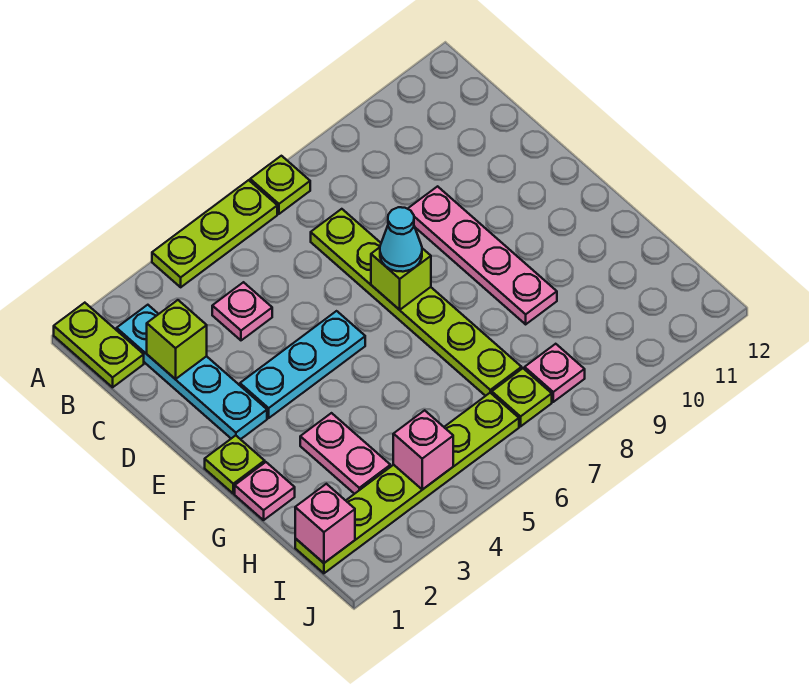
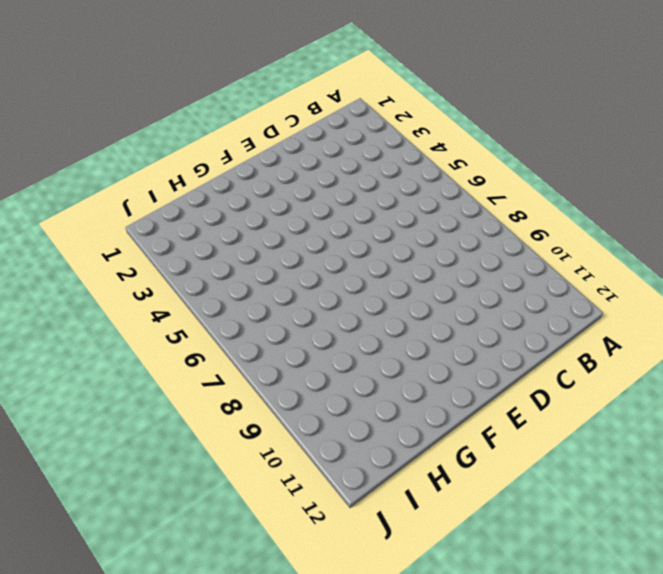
none -> lime 1x2 plate [54,303,144,387]
none -> lime 1x3 plate [152,180,277,287]
none -> lime 1x1 plate [250,156,310,214]

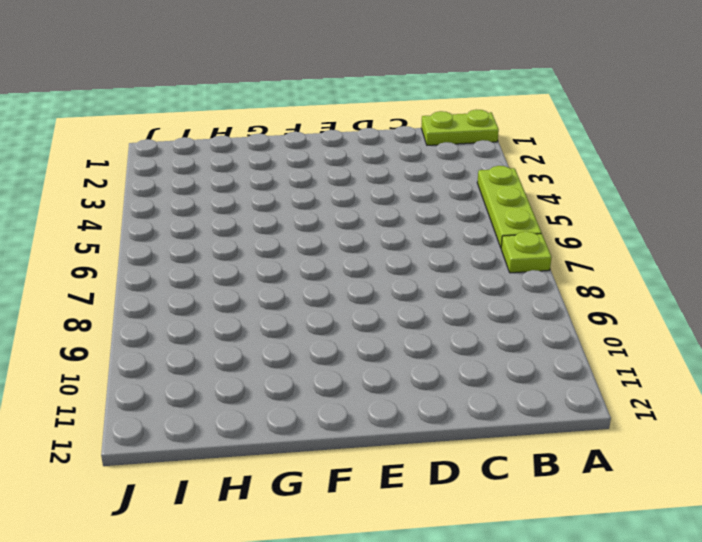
none -> cyan 1x4 plate [117,305,267,439]
none -> pink 1x1 plate [212,282,272,340]
none -> lime 1x6 plate [311,209,522,396]

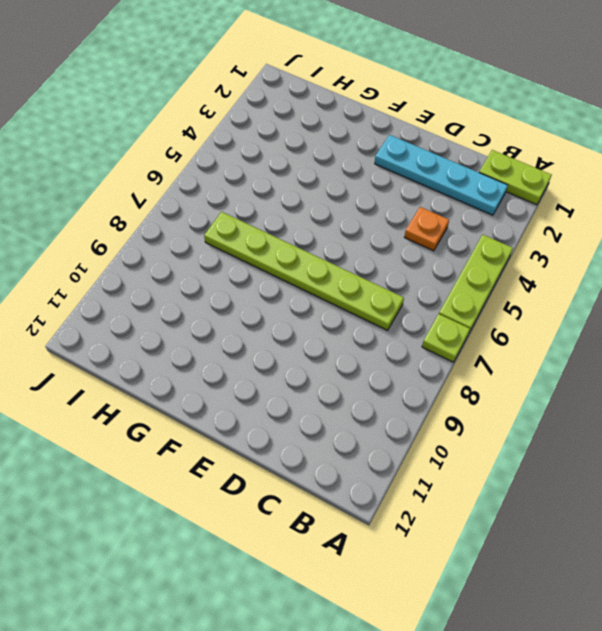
orange 1x1 plate [404,207,449,251] -> pink 1x1 plate [212,282,272,340]
none -> pink 1x4 plate [408,186,557,324]
none -> cyan 1x3 plate [240,311,365,418]
none -> lime 1x1 plate [205,435,265,494]

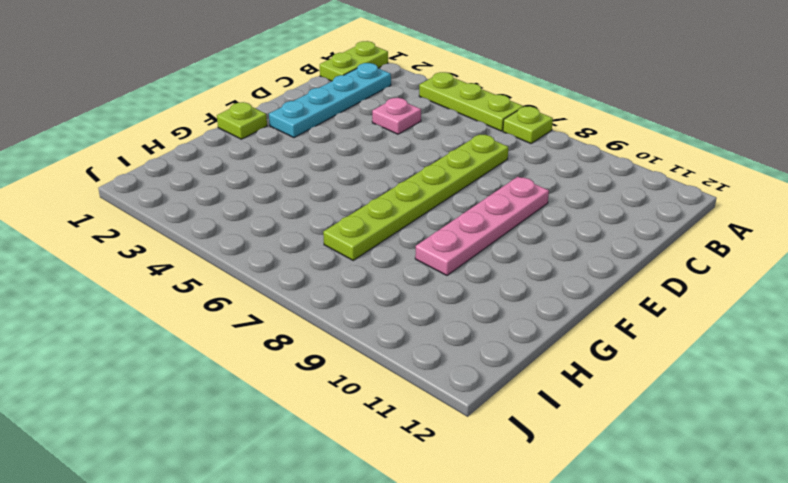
none -> cyan 1x3 plate [240,311,365,418]
none -> pink 1x1 plate [235,462,295,520]
none -> pink 1x2 plate [300,413,390,494]

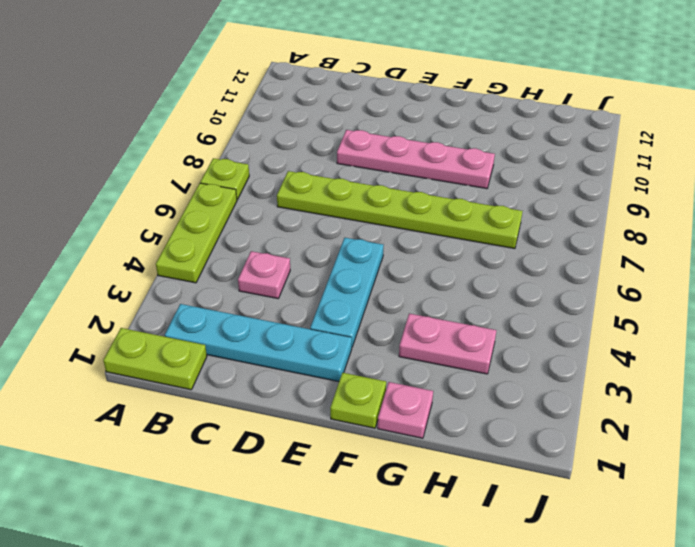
none -> lime 1x6 plate [295,393,519,573]
none -> lime 1x1 plate [492,368,552,426]
none -> pink 1x1 plate [525,344,585,402]

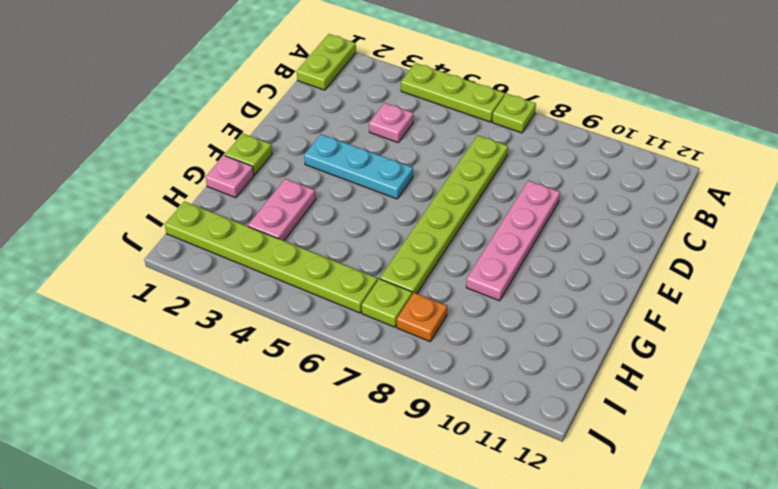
orange 1x1 plate [397,293,447,342] -> pink 1x1 plate [525,344,585,402]
none -> cyan 1x4 plate [117,305,267,439]
none -> lime 1x1 brick [147,300,207,379]
none -> lime 1x1 brick [371,247,431,310]

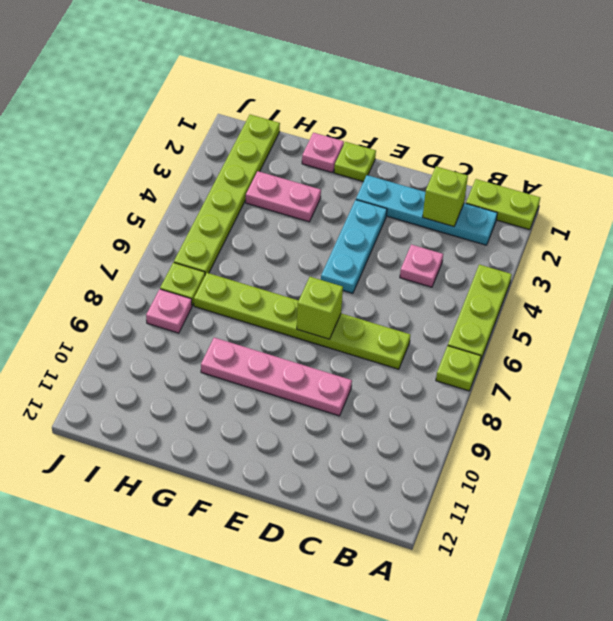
none -> pink 1x1 brick [295,484,355,563]
none -> pink 1x1 brick [393,410,453,490]
none -> cyan 1x1 cone [380,207,422,272]

